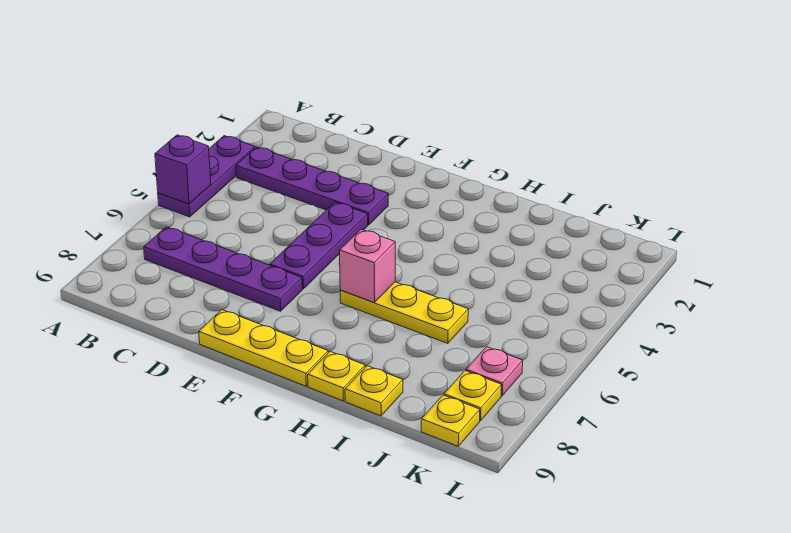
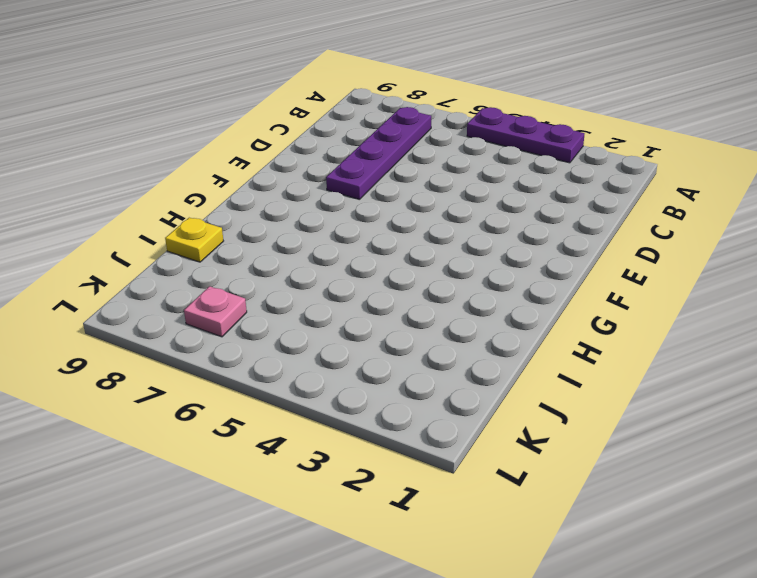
none -> purple 1x4 plate [236,147,388,225]
none -> purple 1x3 plate [270,202,368,289]
none -> yellow 1x3 plate [199,310,328,386]

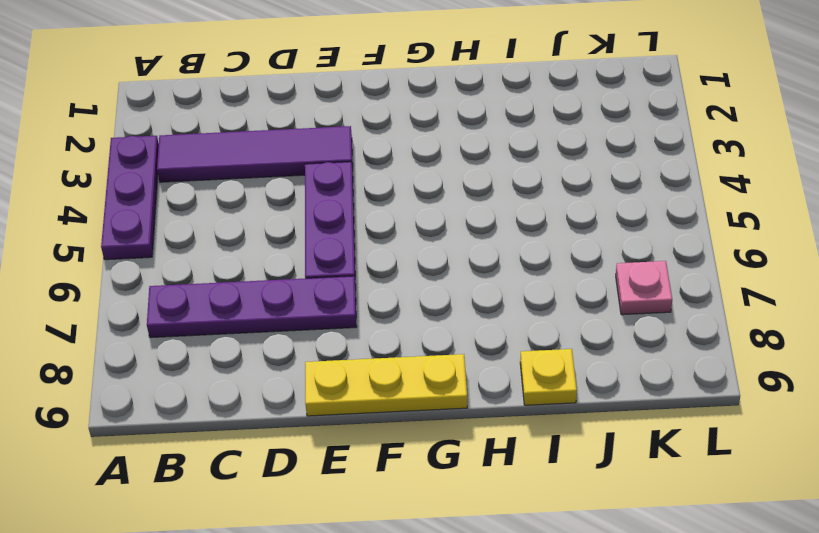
purple 1x4 tile [157,126,353,182] -> purple 1x4 plate [236,147,388,225]
none -> yellow 1x3 plate [340,282,468,343]
none -> yellow 1x1 plate [308,351,365,401]
none -> yellow 1x1 plate [444,371,502,421]

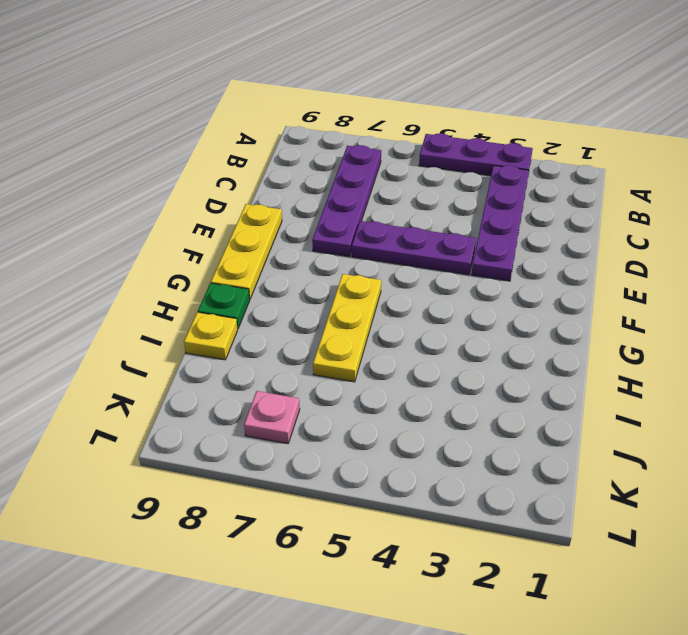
green 1x1 plate [198,283,250,328] -> yellow 1x1 plate [308,351,365,401]
none -> yellow 1x1 plate [444,371,502,421]
none -> yellow 1x1 plate [421,395,480,446]
none -> purple 1x1 brick [155,135,211,204]

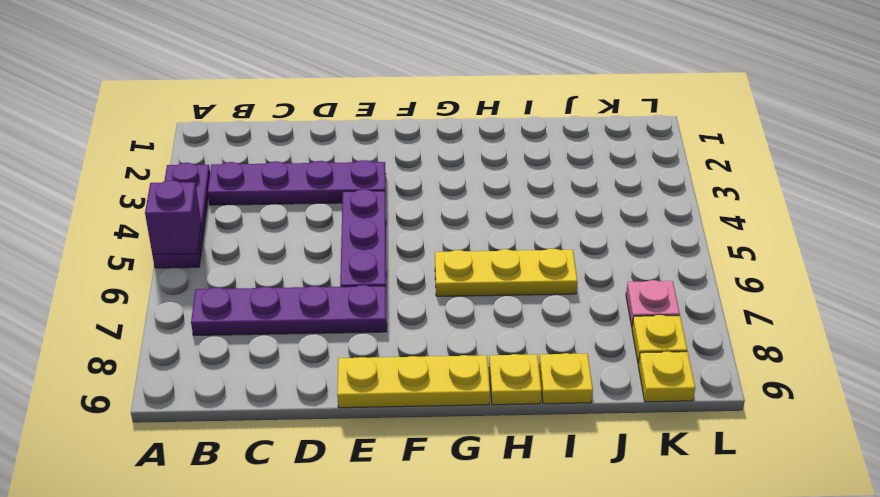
none -> pink 1x1 brick [340,229,395,303]

